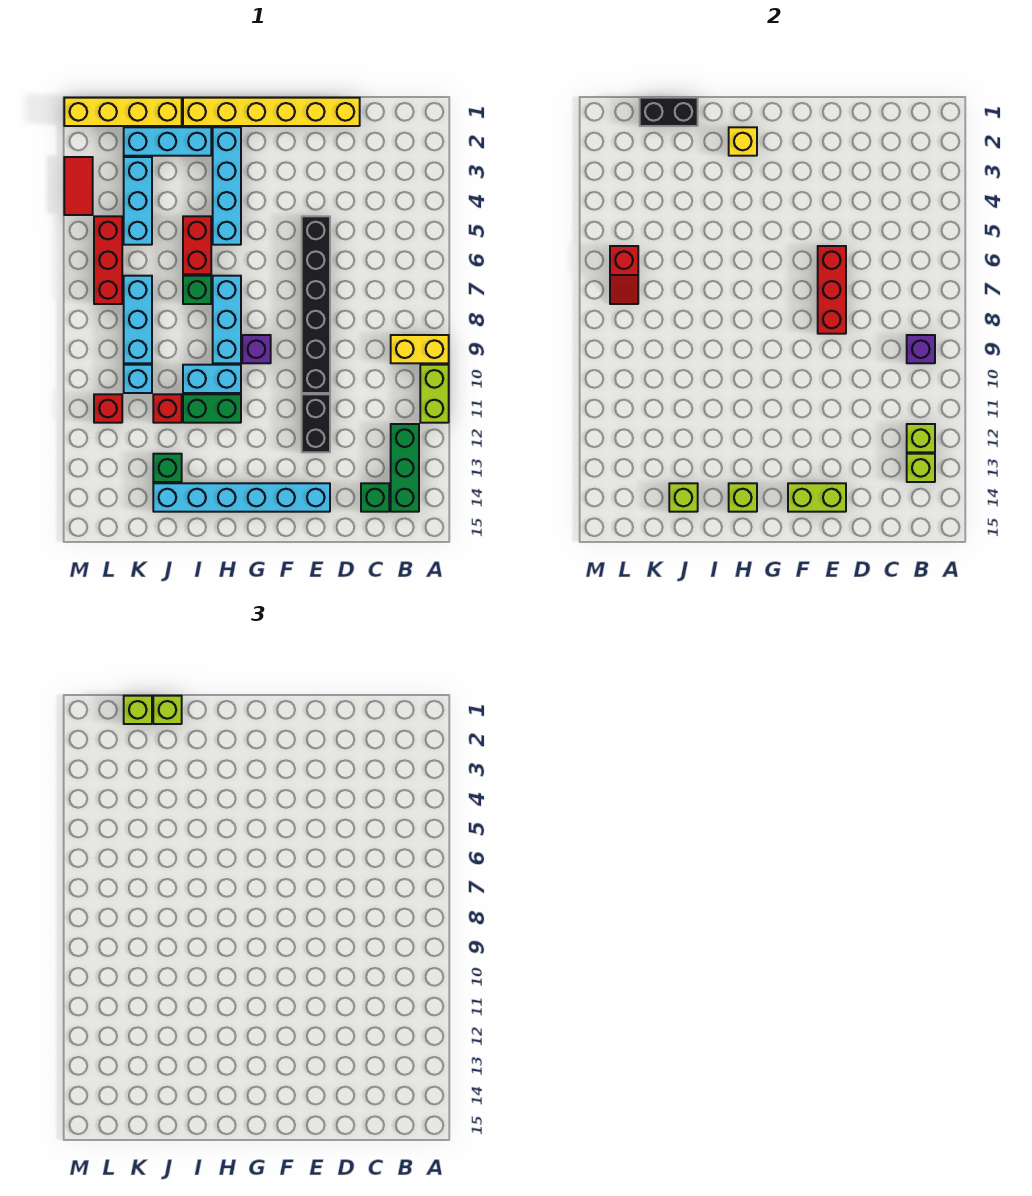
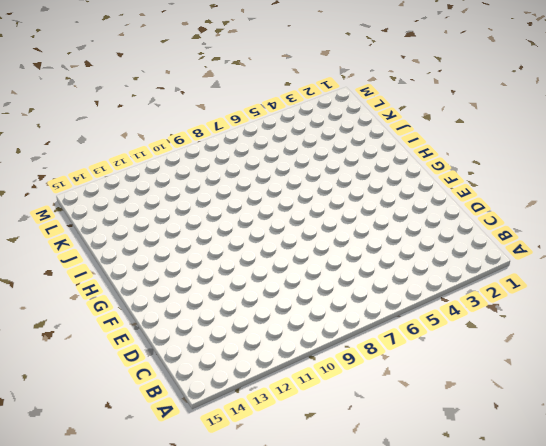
none -> yellow 1x2 brick [391,335,449,363]
none -> lime 1x2 brick [420,365,449,423]
none -> green 1x3 brick [391,424,419,512]
none -> green 1x1 brick [361,483,389,512]

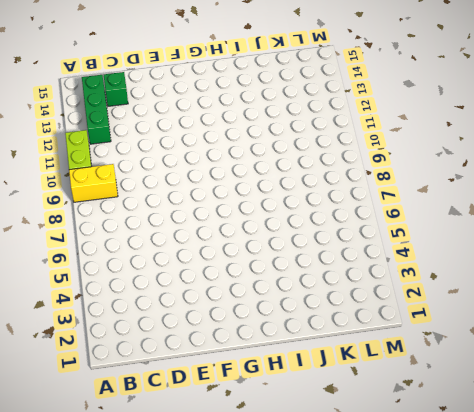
none -> yellow 1x6 brick [183,98,360,126]
none -> black 1x6 brick [302,216,330,393]
none -> black 1x2 brick [302,394,330,452]
none -> cyan 1x6 brick [153,483,330,512]

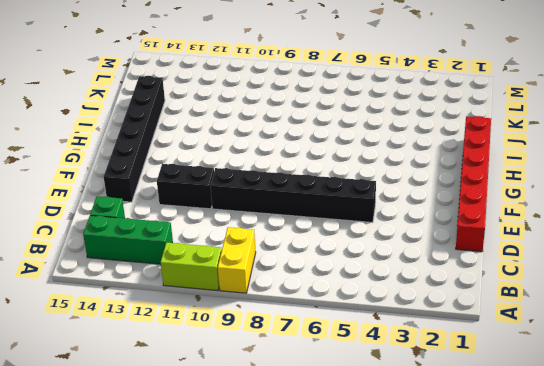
red 1x6 brick [456,116,491,252] -> yellow 1x6 brick [183,98,360,126]
black 1x6 brick [104,76,165,202] -> cyan 1x6 brick [153,483,330,512]
none -> purple 1x1 brick [242,335,271,363]
none -> cyan 1x4 brick [213,127,241,245]
none -> cyan 1x3 brick [213,276,241,363]
none -> cyan 1x2 brick [183,365,241,393]

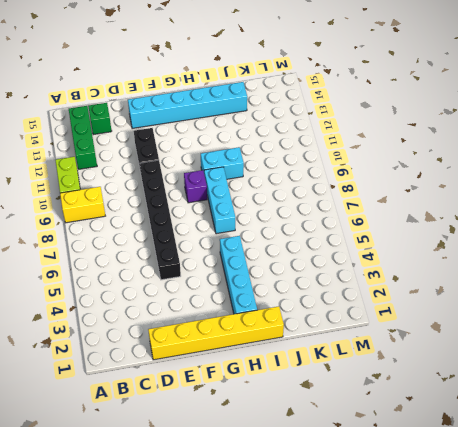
none -> green 1x2 brick [183,394,241,423]
none -> cyan 1x3 brick [124,127,211,156]
none -> red 1x2 brick [183,216,211,274]
none -> green 1x1 brick [183,276,211,304]

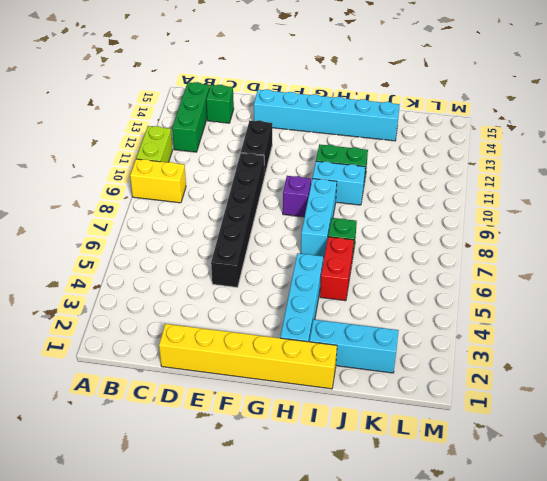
none -> yellow 1x4 brick [64,98,182,126]
none -> red 1x1 brick [153,394,182,423]
none -> green 1x1 brick [153,454,182,482]
none -> cyan 1x3 brick [124,157,152,245]

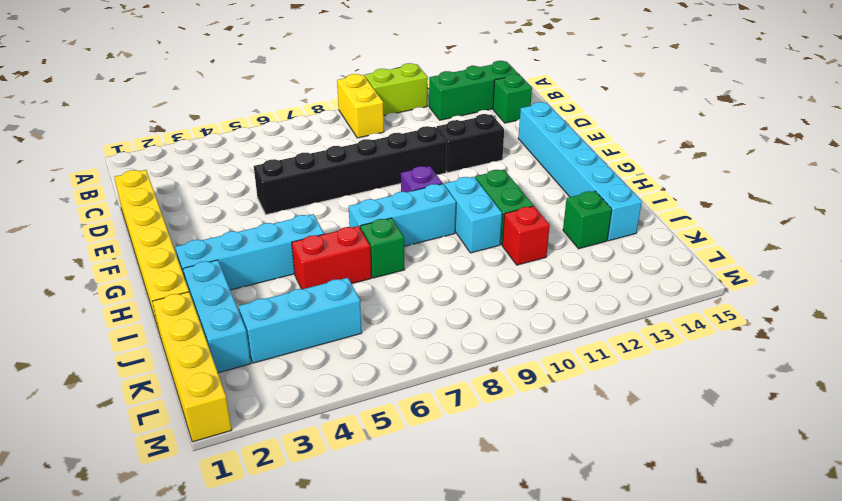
none -> cyan 1x3 brick [124,276,152,363]
none -> cyan 1x1 brick [124,365,152,393]
none -> red 1x3 brick [94,216,122,304]
none -> red 1x1 brick [94,394,122,423]

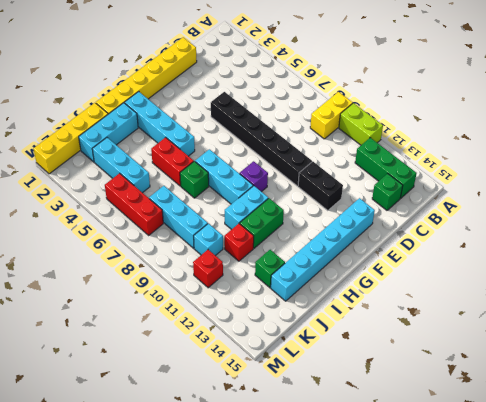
none -> red 1x2 tile [64,157,93,215]
none -> purple 1x1 brick [907,335,935,363]
none -> lime 1x1 brick [907,424,935,452]
none -> lime 1x1 brick [907,454,935,482]

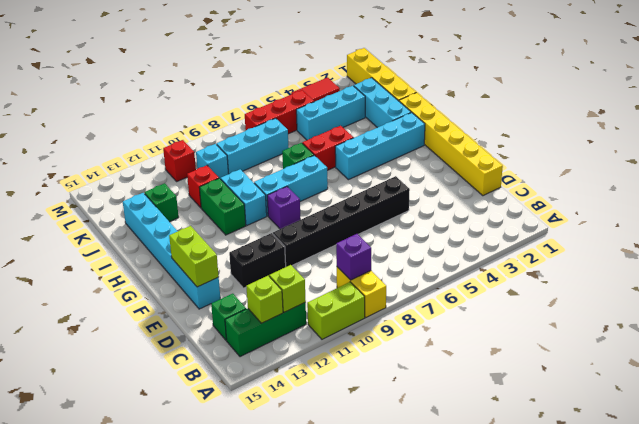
none -> red 1x3 brick [818,246,846,334]
none -> yellow 1x1 brick [729,127,757,156]
none -> lime 1x1 brick [729,483,757,512]
none -> black 1x2 brick [640,98,698,126]

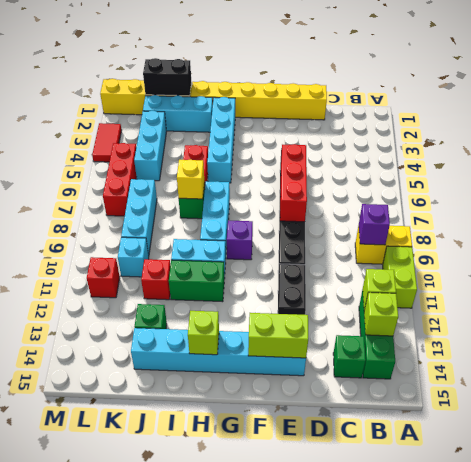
yellow 1x1 brick [177,160,204,199] -> yellow 1x1 brick moved to [729,127,757,156]
none -> lime 1x1 brick [669,483,698,512]
none -> red 1x2 slope [610,246,638,304]
none -> lime 1x1 brick [153,696,182,724]
none -> lime 1x1 brick [124,696,152,724]

